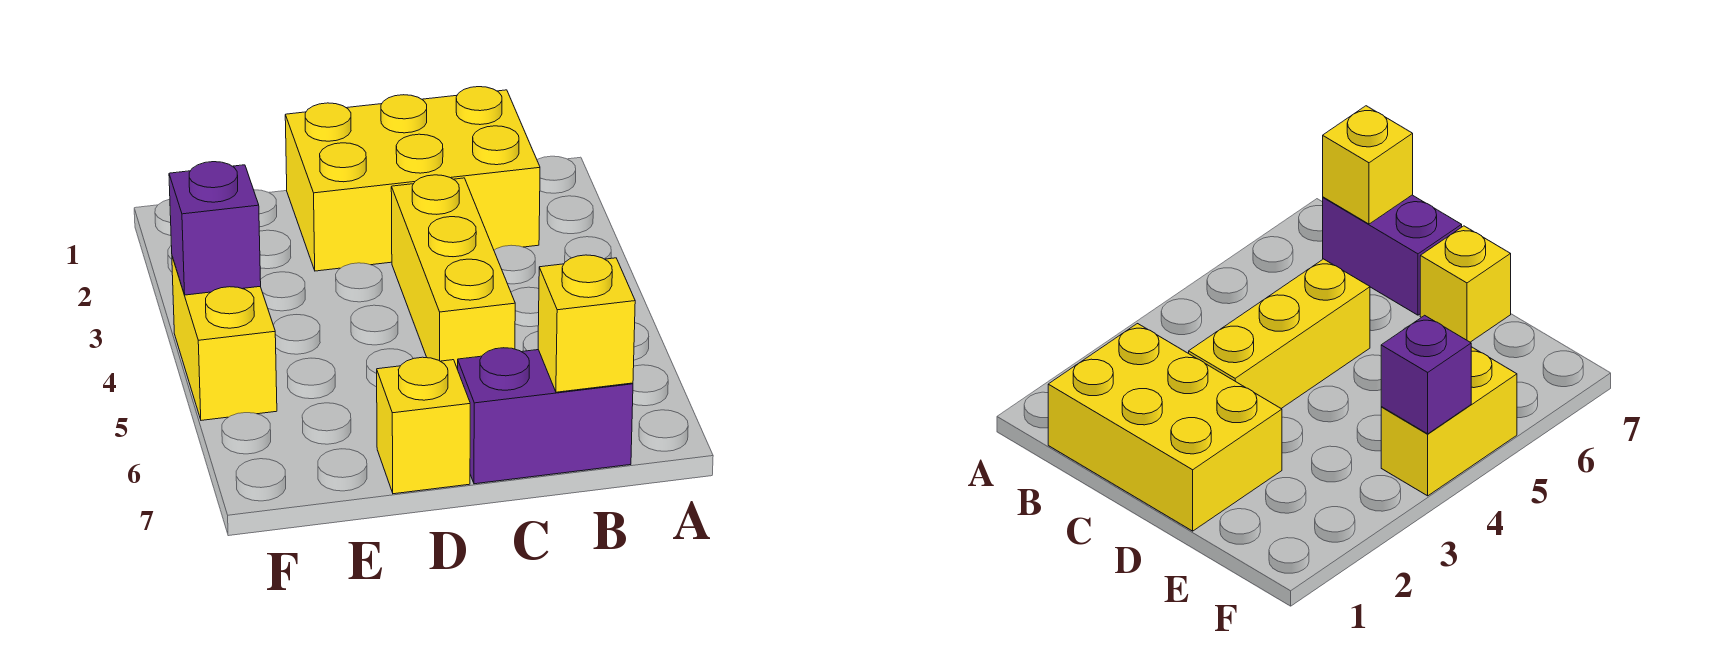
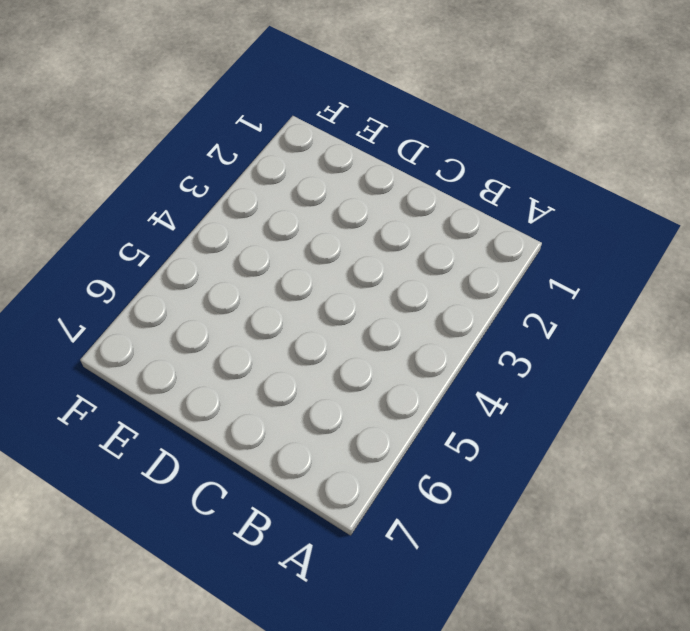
none -> yellow 2x3 brick [285,87,540,271]
none -> purple 1x2 brick [458,348,633,484]

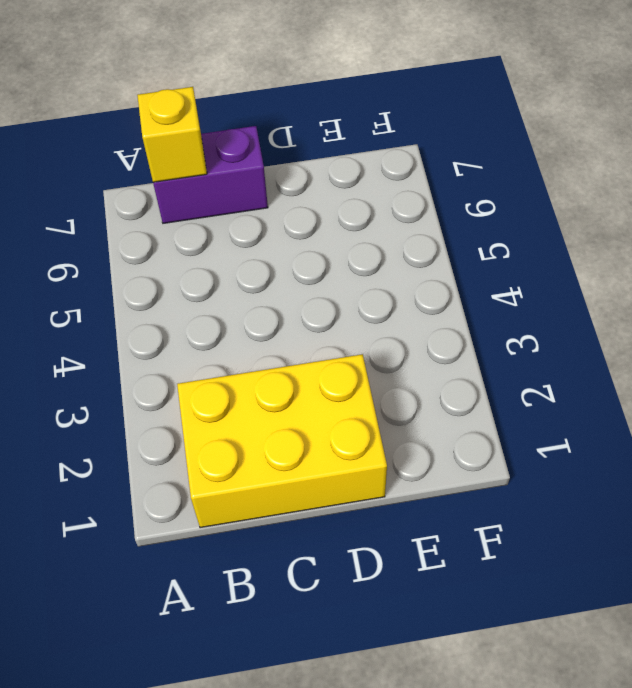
none -> yellow 1x3 brick [391,175,515,369]
none -> yellow 1x1 brick [377,357,470,494]

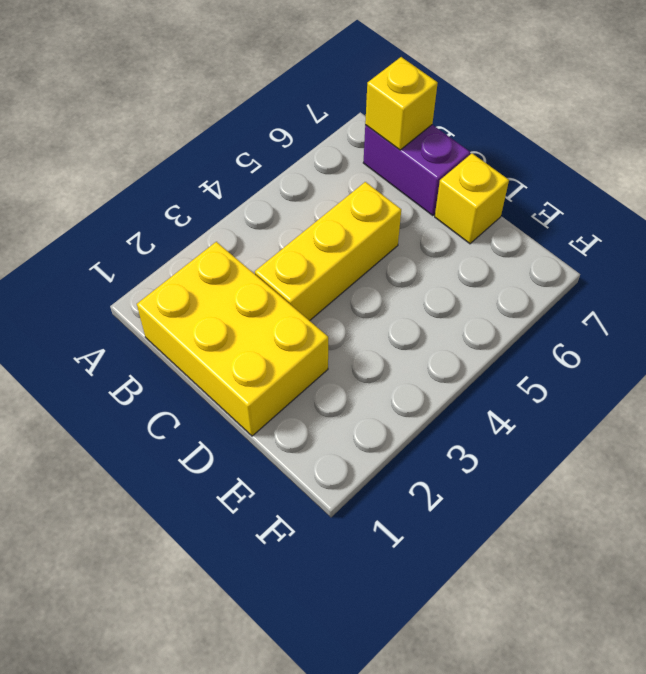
none -> yellow 1x2 brick [172,257,277,420]
none -> purple 1x1 brick [169,162,261,295]

